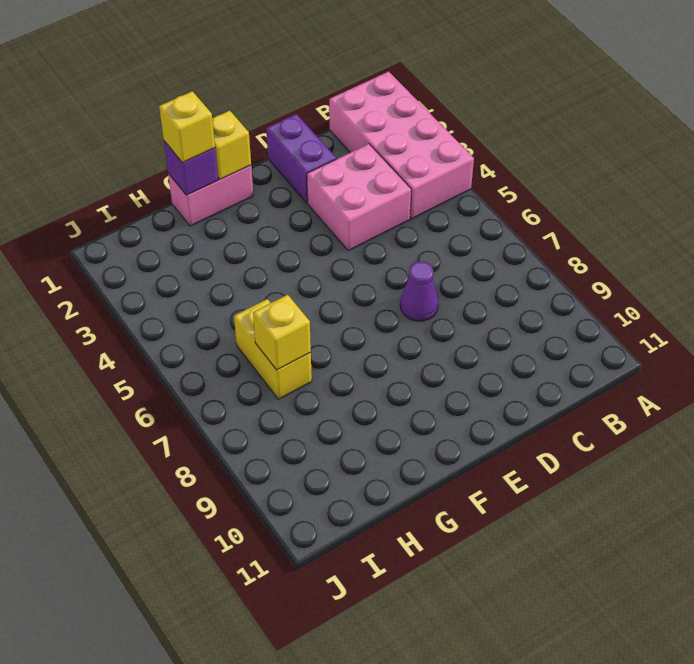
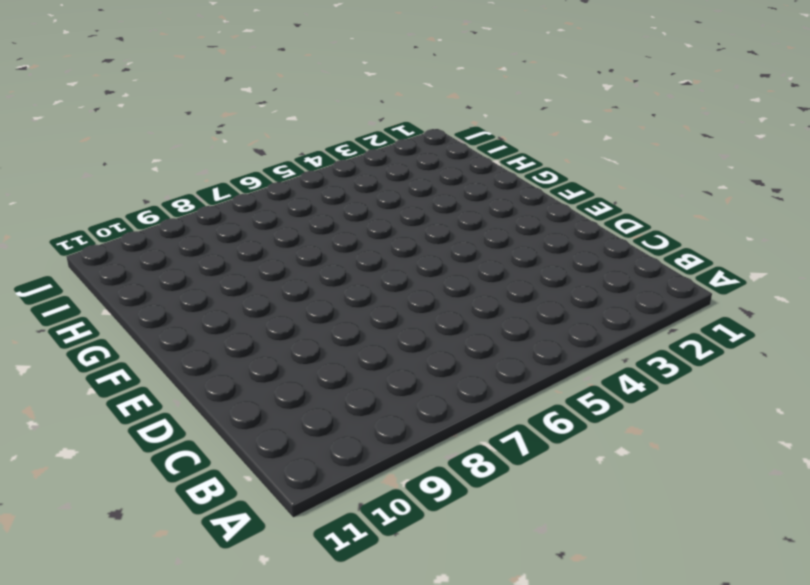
none -> pink 2x4 brick [329,72,474,219]
none -> pink 2x2 brick [307,144,411,251]

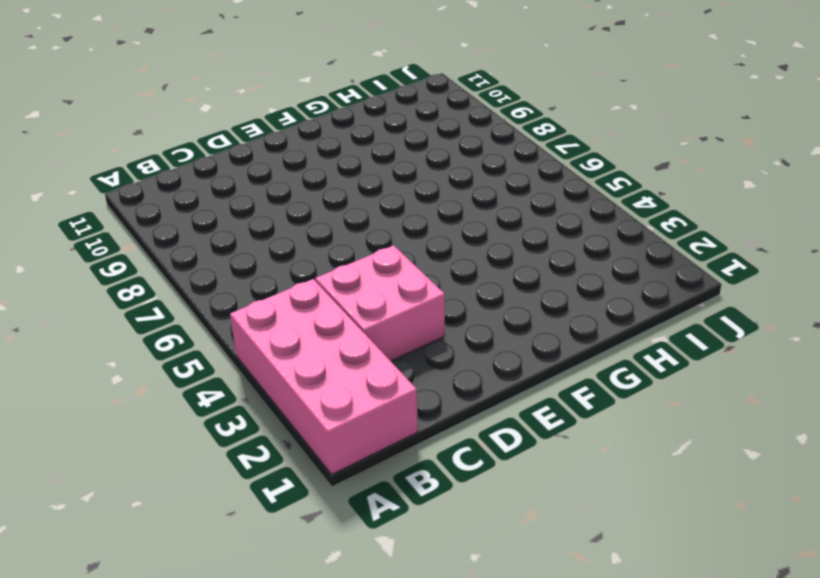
none -> purple 1x2 brick [266,114,336,203]
none -> purple 1x1 cone [400,262,438,321]

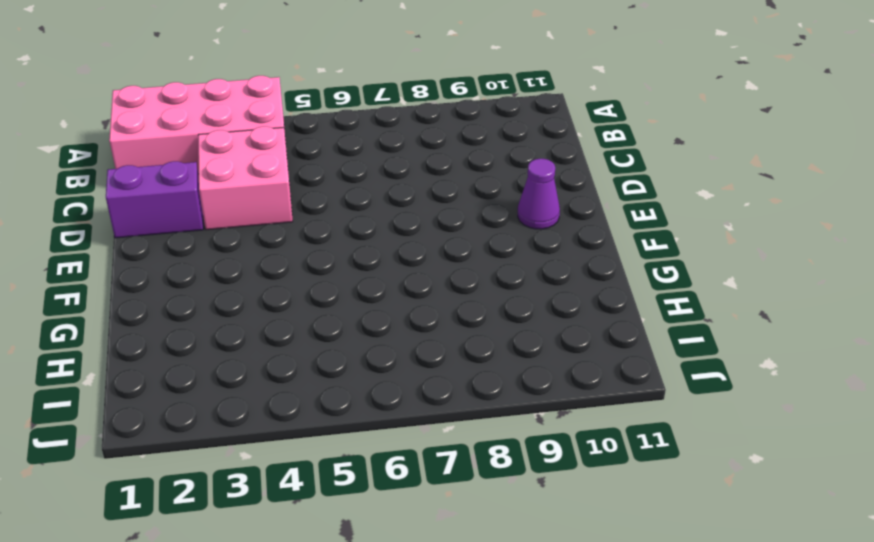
purple 1x1 cone [518,159,560,229] -> purple 1x1 cone moved to [400,262,438,321]
none -> pink 1x2 brick [168,165,253,226]
none -> yellow 1x2 brick [234,299,312,399]

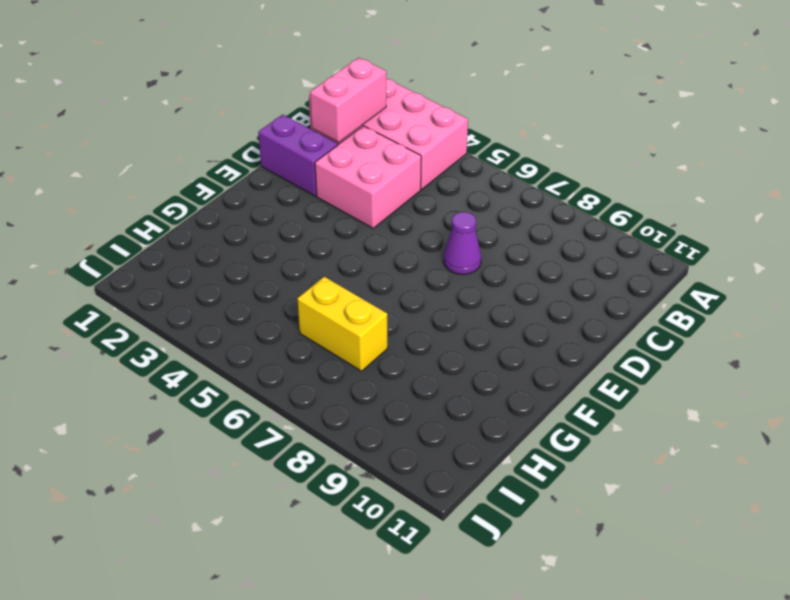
pink 1x2 brick [310,58,386,142] -> pink 1x2 brick moved to [168,165,253,226]
none -> yellow 1x1 brick [212,111,251,179]
none -> purple 1x1 brick [164,141,218,195]

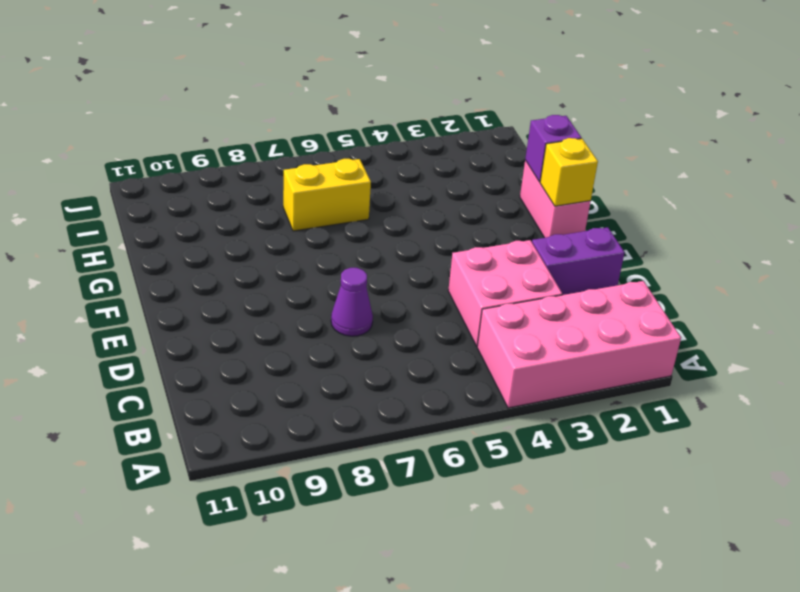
none -> yellow 1x1 brick [253,295,311,370]
none -> yellow 1x1 brick [159,91,215,163]

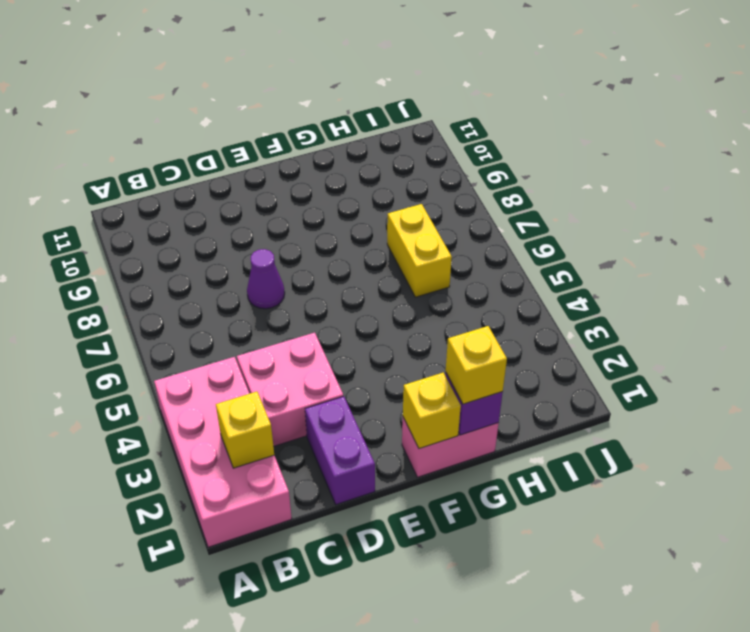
yellow 1x1 brick [216,392,274,468] -> yellow 1x1 brick moved to [253,295,311,370]

